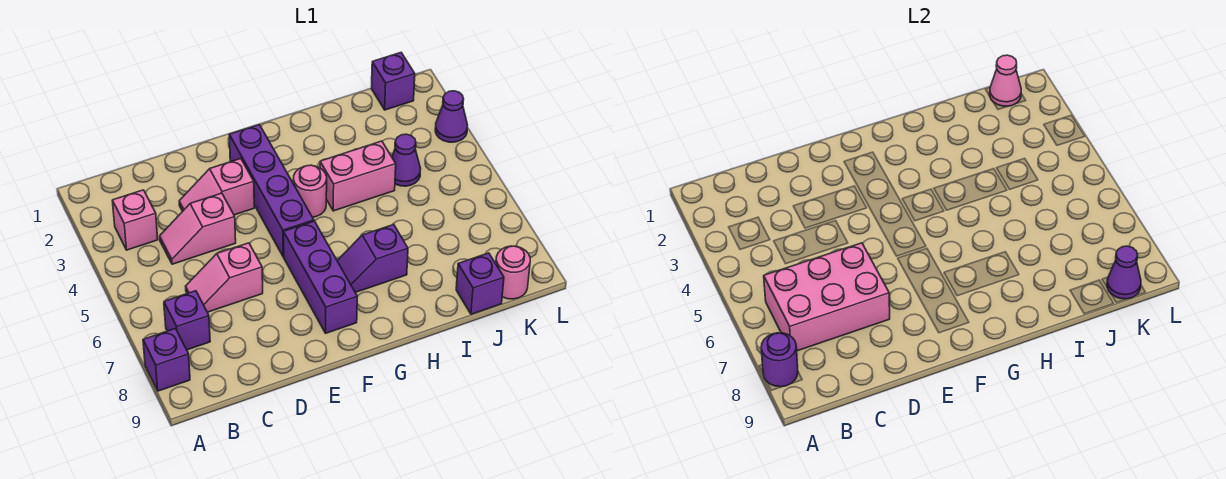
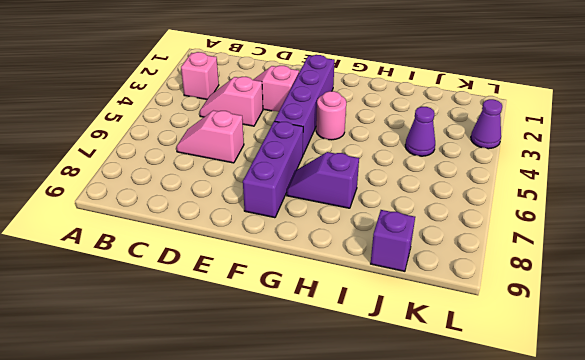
none -> purple 1x1 brick [143,329,190,391]
none -> purple 1x1 brick [164,291,210,350]
none -> pink 1x2 brick [320,141,396,211]

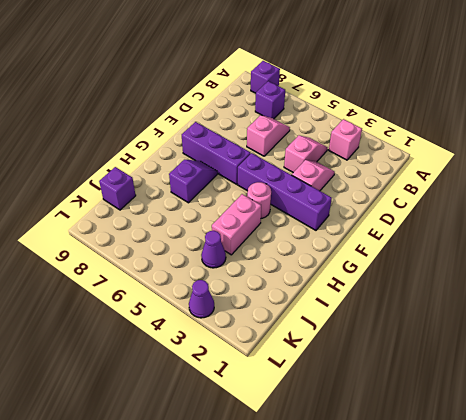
none -> purple 1x1 brick [371,53,415,110]
none -> pink 1x1 round brick [496,246,530,299]
none -> purple 1x1 round brick [761,333,798,387]

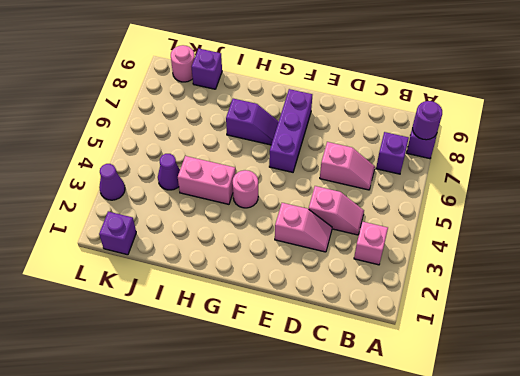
none -> purple 1x4 brick [229,125,314,257]
none -> pink 2x3 brick [764,243,890,351]
none -> pink 1x1 cone [990,55,1021,106]

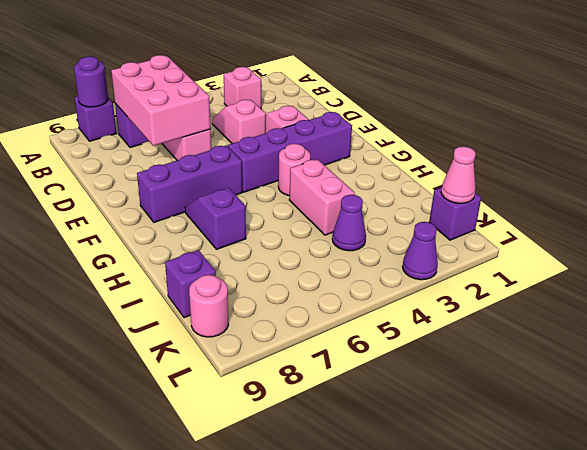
none -> purple 1x1 cone [1107,246,1141,299]

